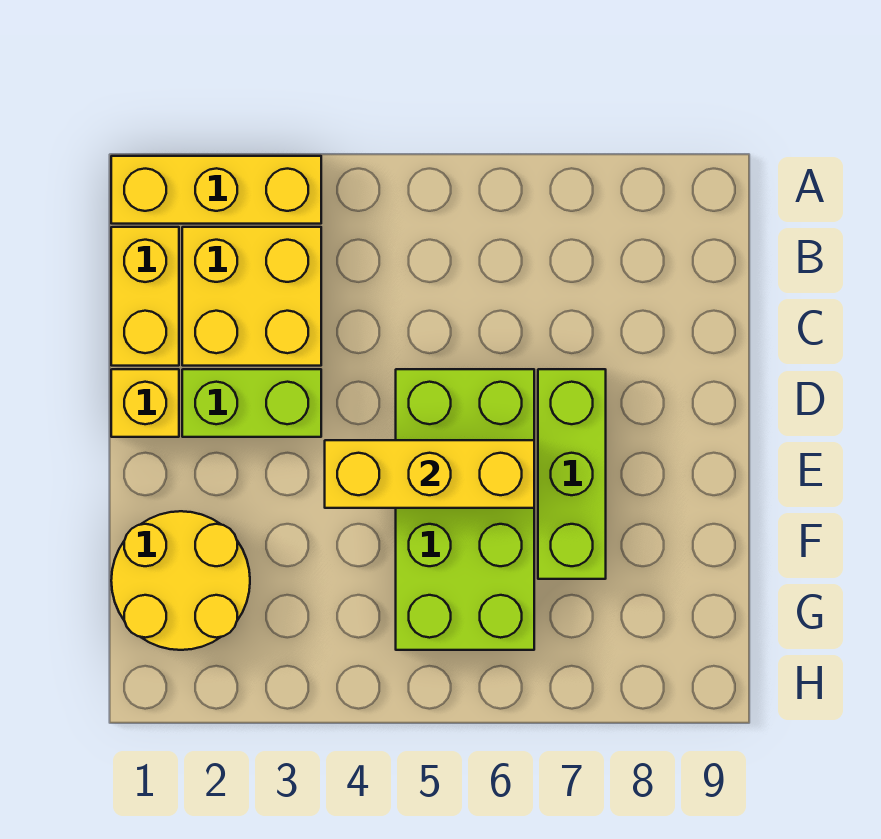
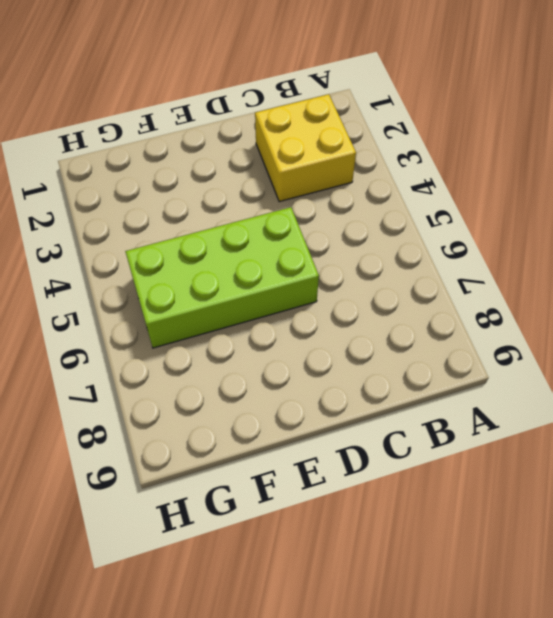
none -> yellow 1x3 brick [111,156,321,224]
none -> yellow 1x2 brick [111,227,179,366]

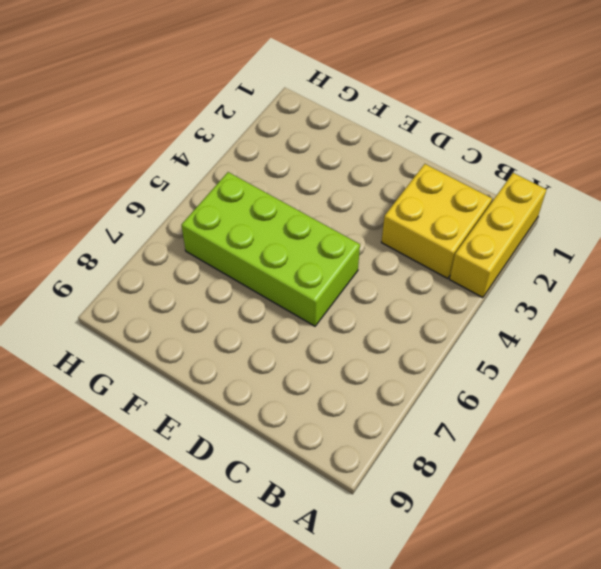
none -> yellow 1x2 brick [111,227,179,366]
none -> yellow 1x1 brick [111,369,179,437]

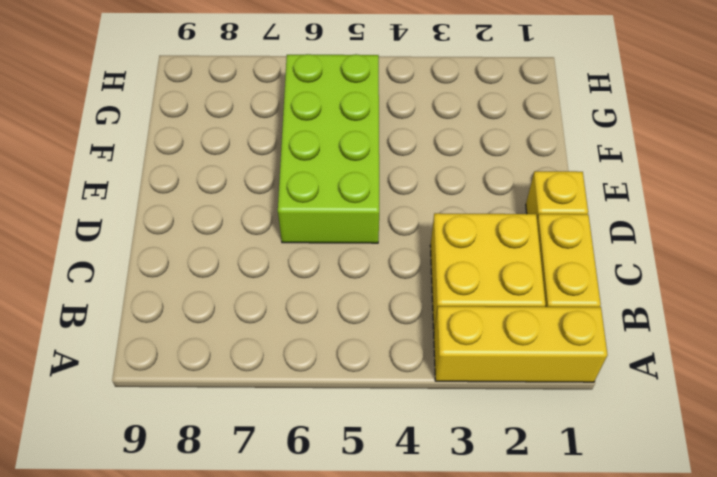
none -> lime 1x2 brick [182,369,321,437]
none -> lime 1x3 brick [538,369,606,579]

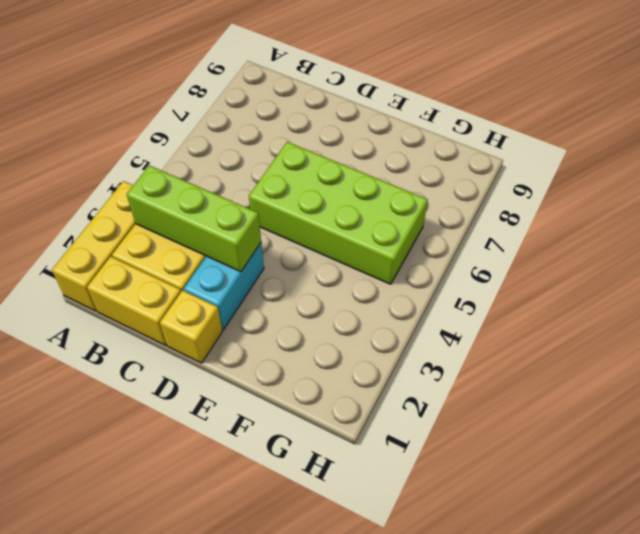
lime 1x3 brick [127,165,261,272] -> lime 1x3 brick moved to [538,369,606,579]
cyan 1x2 brick [184,243,264,330] -> lime 1x2 brick [182,369,321,437]
none -> yellow 2x2 round brick [111,511,250,650]
none -> yellow 1x3 brick [325,440,534,508]

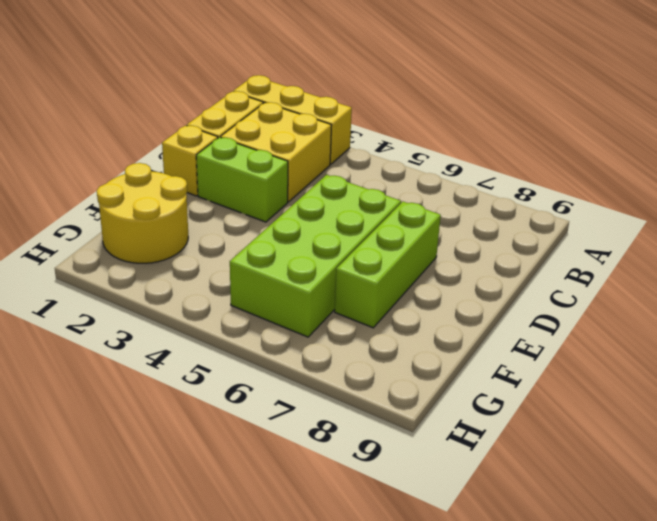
none -> yellow 1x3 brick [325,440,534,508]

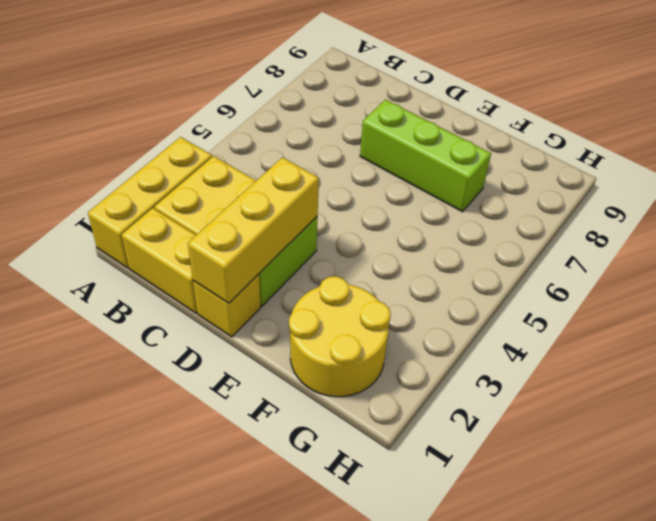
yellow 1x3 brick [188,157,319,303] -> yellow 1x3 brick moved to [325,440,534,508]
none -> lime 2x4 brick [396,369,534,650]

